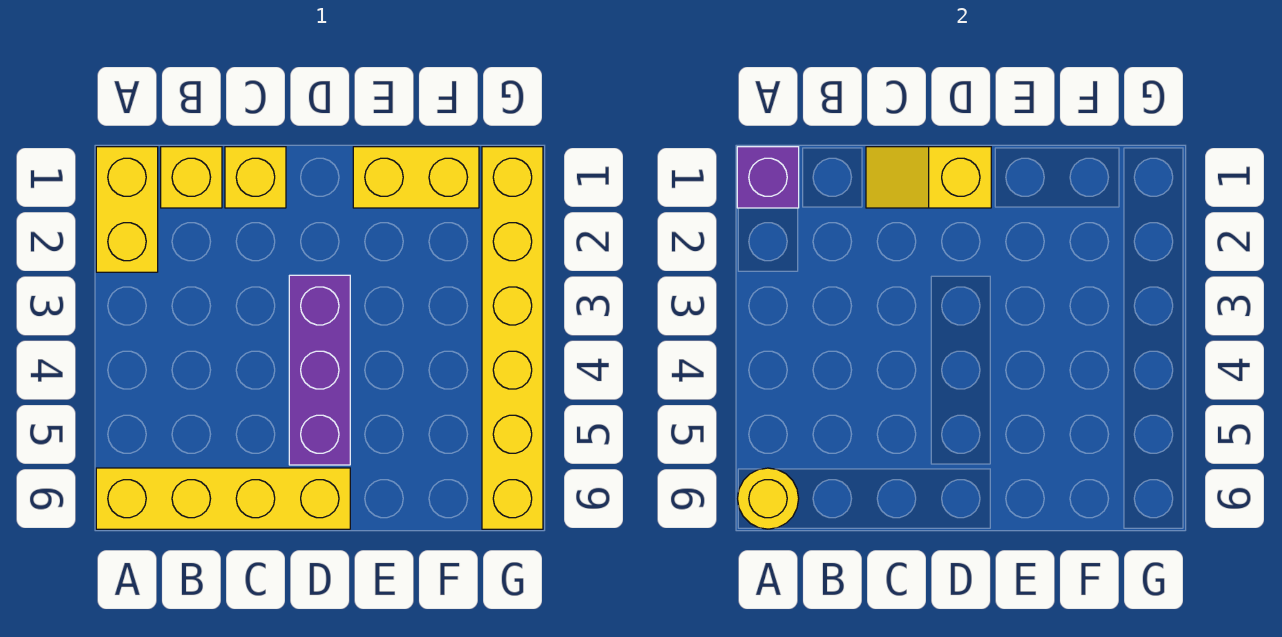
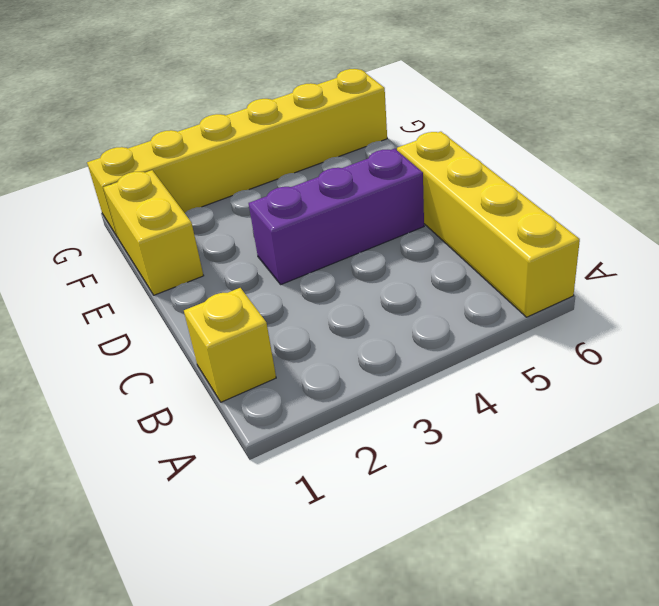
none -> yellow 1x2 brick [96,147,158,272]
none -> yellow 1x1 brick [225,147,286,208]

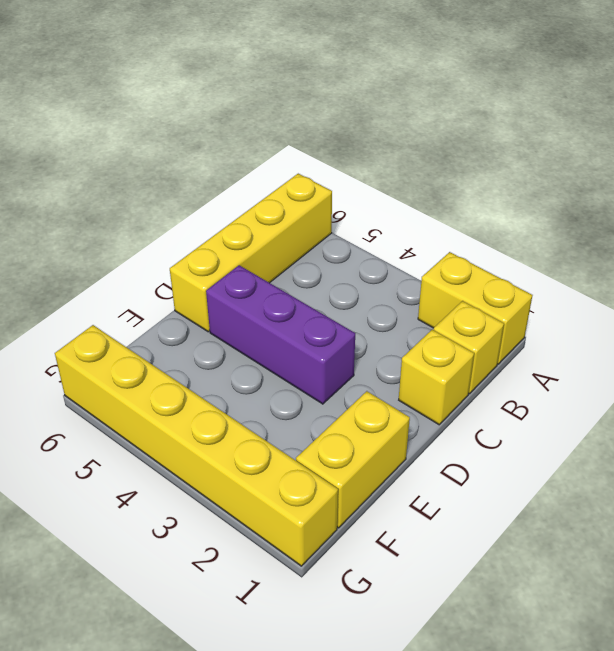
none -> purple 1x1 brick [737,147,799,208]
none -> yellow 1x1 round brick [737,468,799,529]

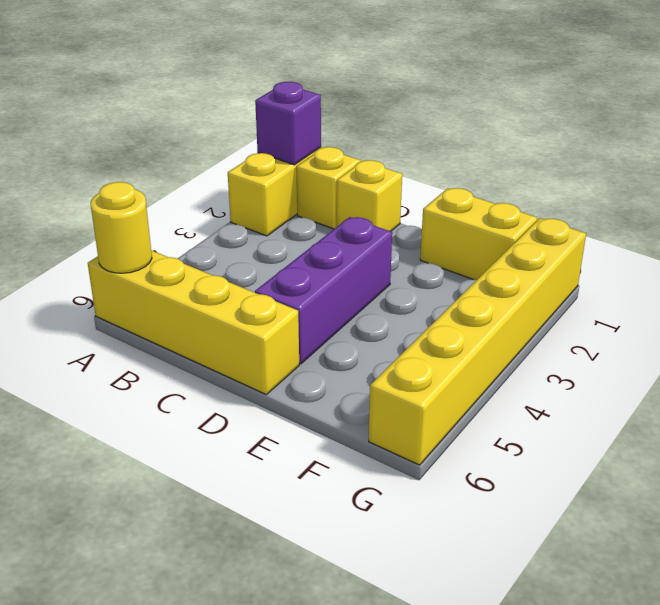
none -> yellow 1x2 slope [866,147,991,208]

